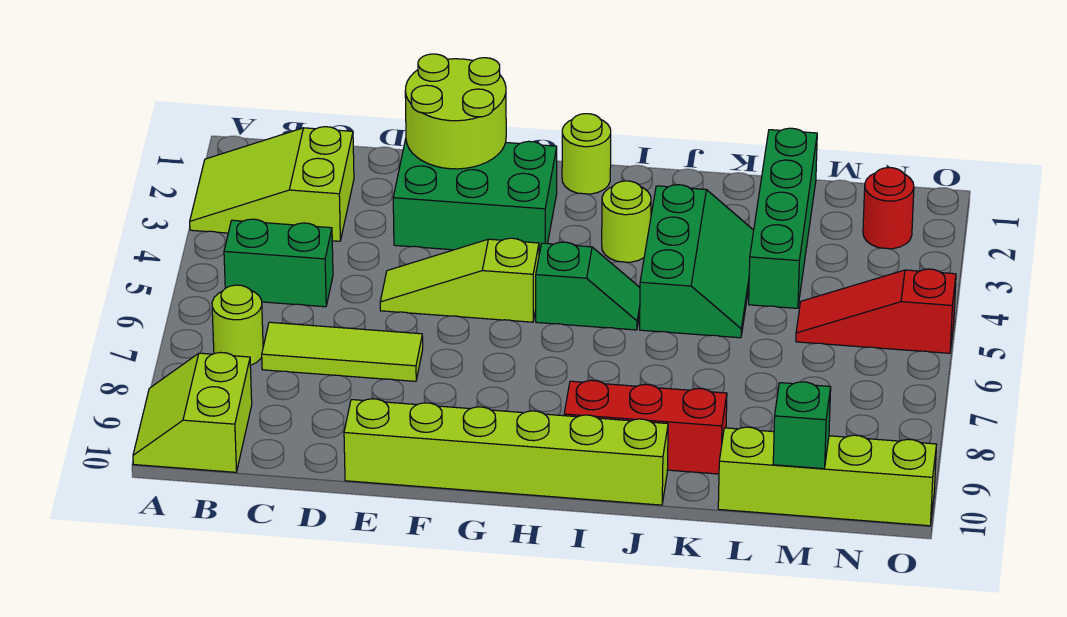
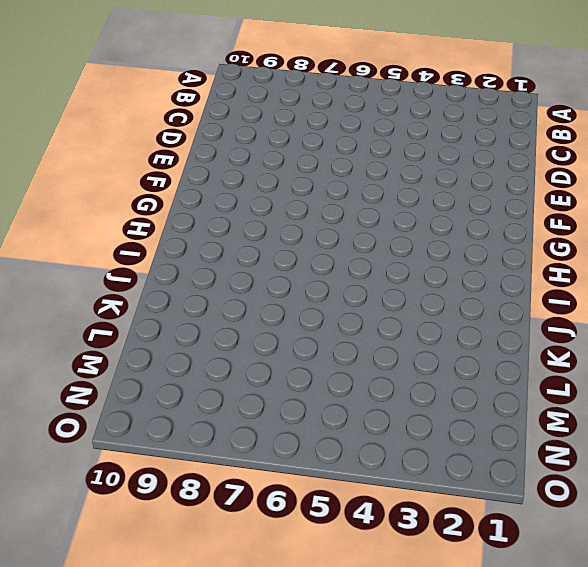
none -> lime 2x3 slope [190,127,354,241]
none -> lime 2x2 slope [133,352,252,472]
none -> green 1x2 brick [224,219,333,307]

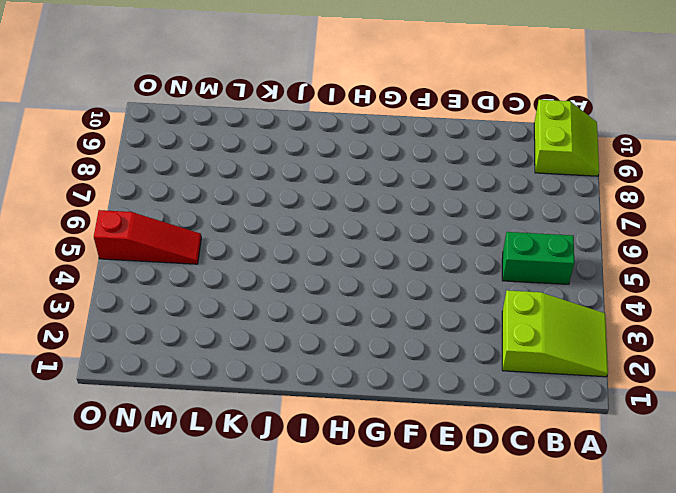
none -> lime 1x1 round brick [212,285,263,366]
none -> lime 1x3 tile [262,322,423,381]
none -> green 2x3 brick [393,139,557,254]

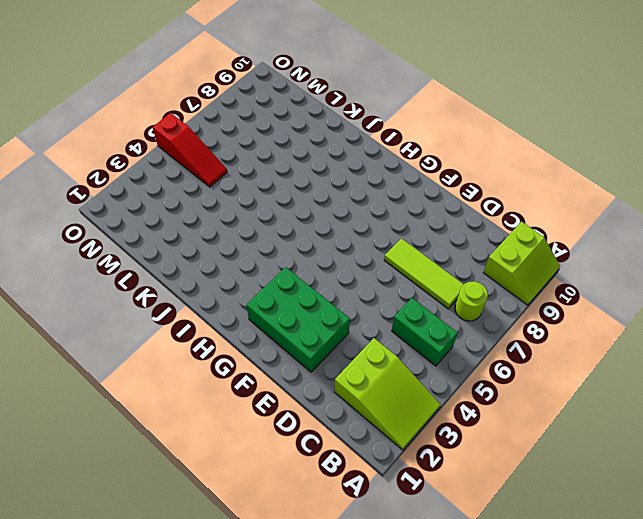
none -> lime 1x3 slope [380,238,539,322]
none -> lime 1x6 brick [344,399,668,505]
none -> lime 1x1 round brick [562,114,611,194]

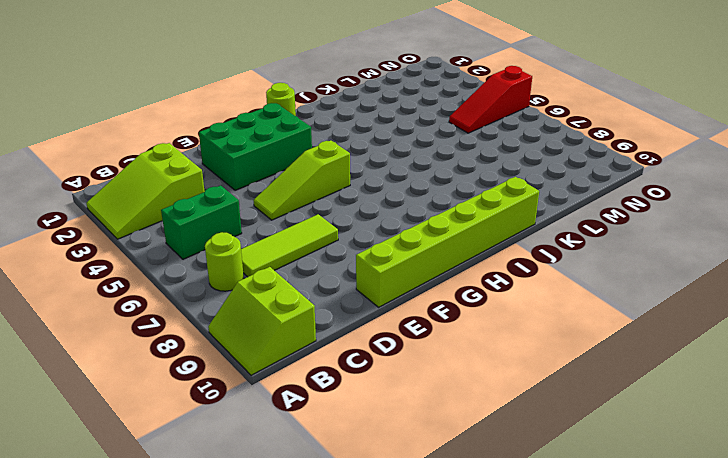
none -> green 1x2 slope [536,242,640,330]
none -> lime 1x1 round brick [602,181,651,262]
none -> red 1x3 brick [564,380,727,474]

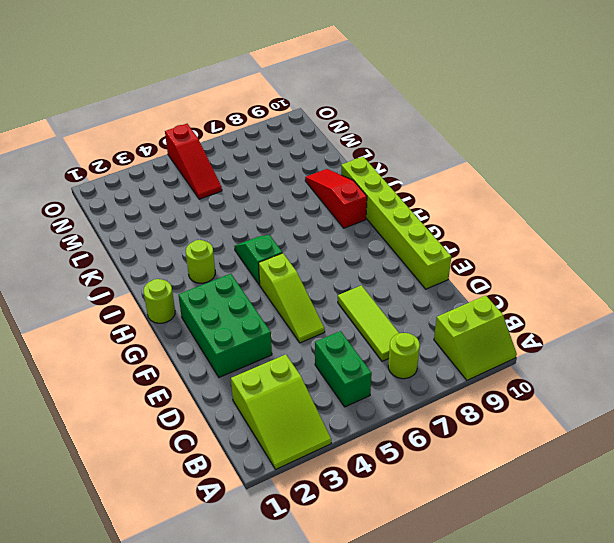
red 1x3 slope [305,169,367,228] -> red 1x3 brick [564,380,727,474]
none -> green 2x3 slope [640,185,754,338]
none -> green 1x4 brick [749,128,817,308]
none -> lime 1x4 brick [718,427,937,526]

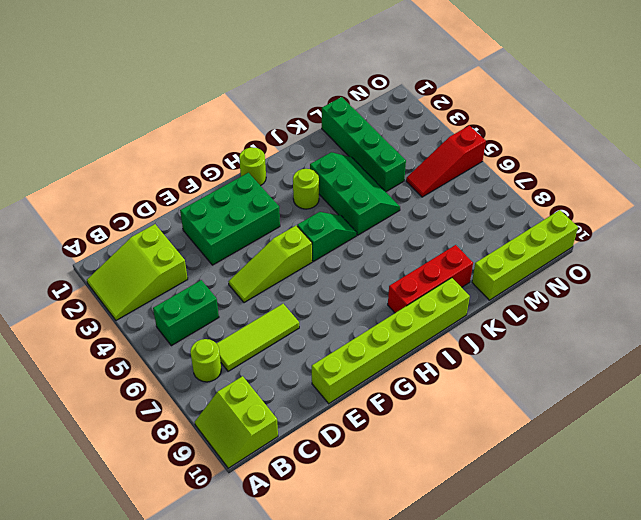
none -> red 1x1 round brick [863,168,914,249]
none -> lime 2x2 round brick [405,54,506,169]
none -> green 1x1 brick [773,382,831,469]

